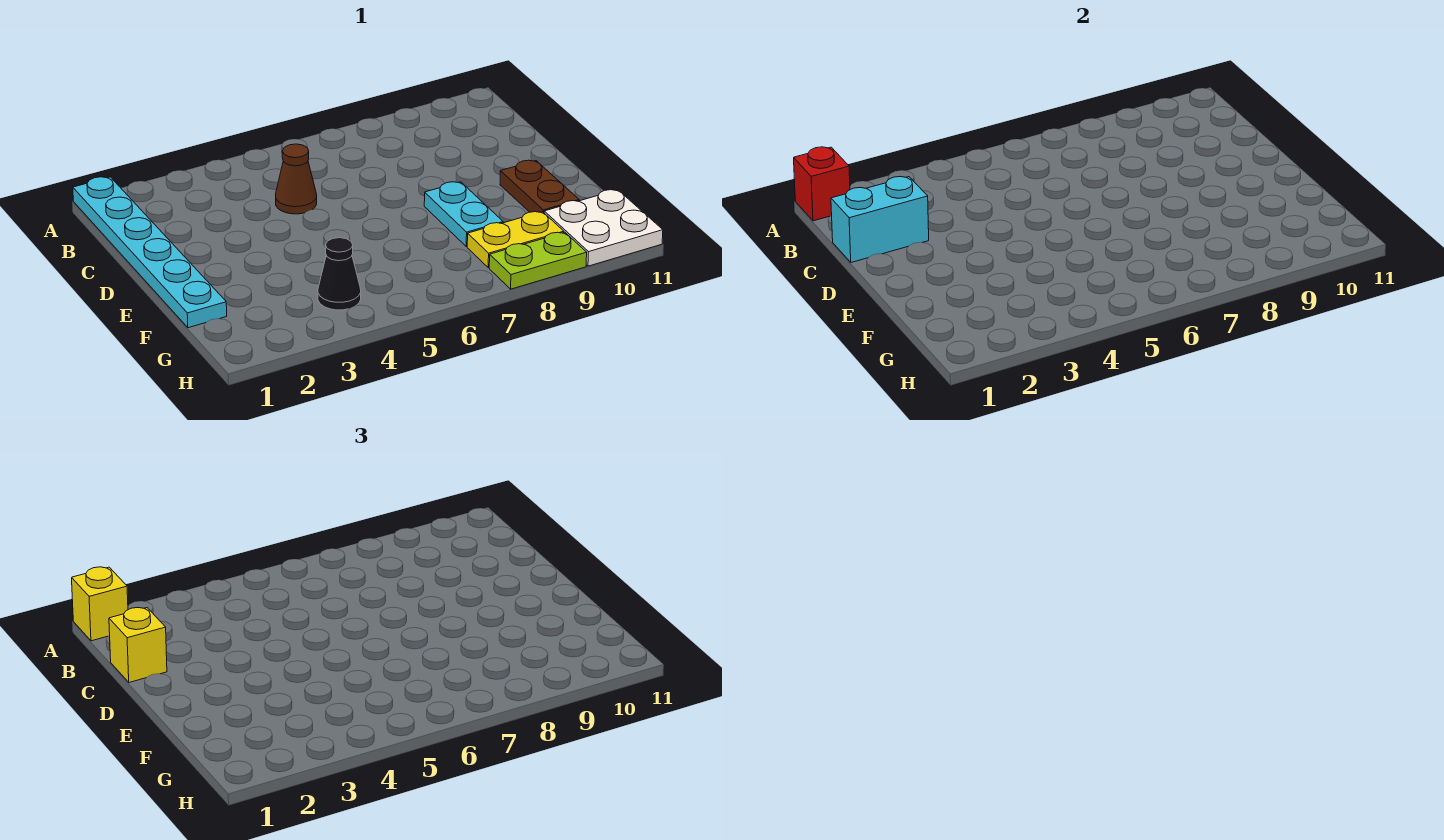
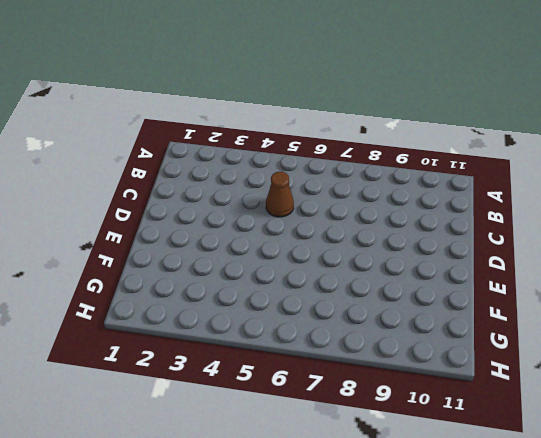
none -> cyan 1x6 plate [73,177,227,328]
none -> cyan 1x2 plate [424,182,503,247]
none -> brown 1x2 plate [500,160,579,212]

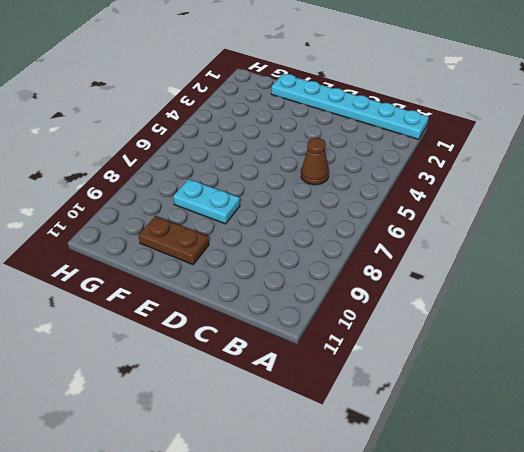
none -> black 1x1 cone [318,238,361,310]
none -> yellow 1x2 plate [467,212,564,268]
none -> white 2x2 plate [544,190,663,266]

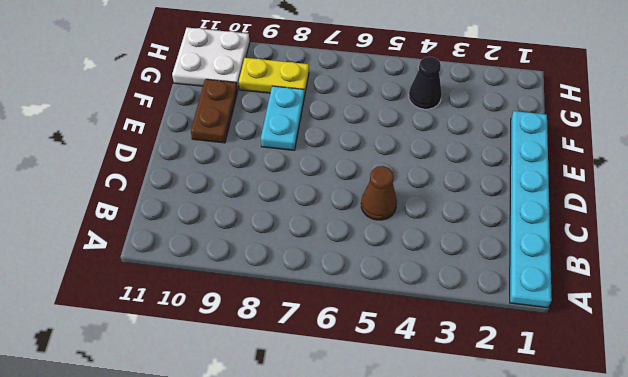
none -> lime 1x2 plate [489,232,587,289]
none -> red 1x1 brick [794,147,850,221]
none -> cyan 1x2 brick [831,177,929,262]

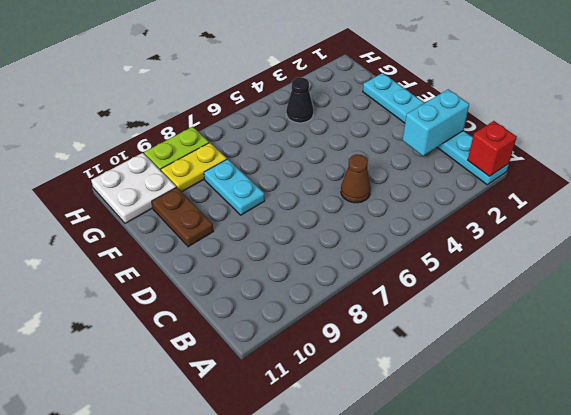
none -> yellow 1x1 brick [72,567,128,641]
none -> yellow 1x1 brick [109,608,167,682]

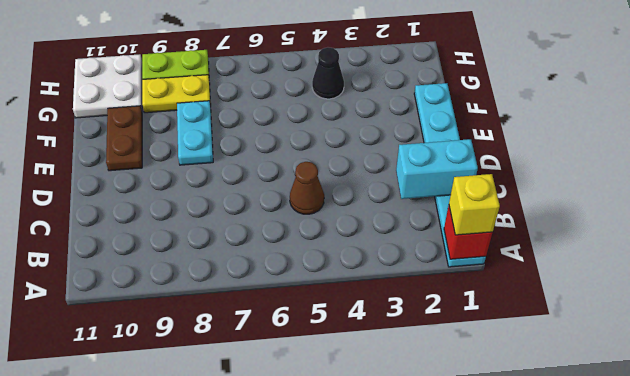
none -> yellow 1x1 brick [109,608,167,682]

